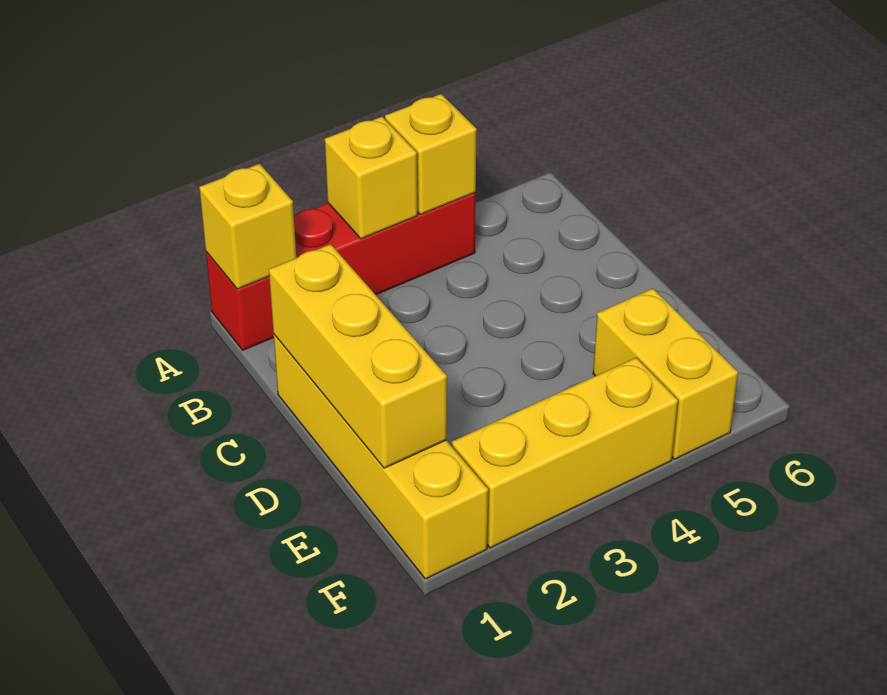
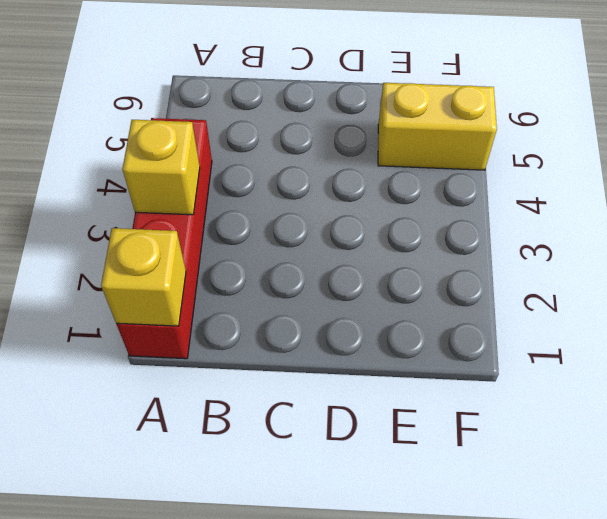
none -> yellow 1x4 brick [274,335,488,579]
none -> yellow 1x3 brick [452,357,678,548]

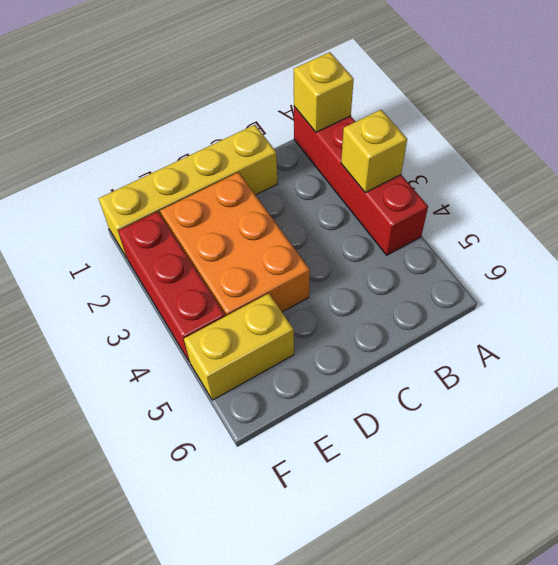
orange 2x3 brick [160,172,310,316] -> none
red 1x3 brick [118,212,225,362] -> yellow 1x3 brick [452,357,678,548]
none -> yellow 1x1 brick [385,94,477,215]
none -> yellow 1x3 brick [269,244,447,468]

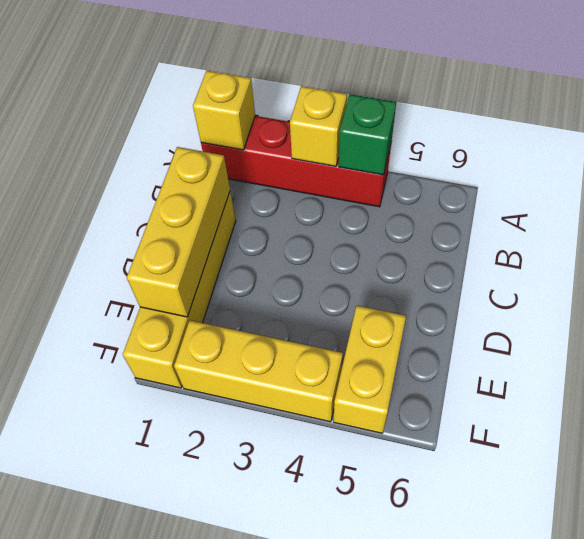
green 1x1 brick [338,94,396,175] -> yellow 1x1 brick [385,94,477,215]

